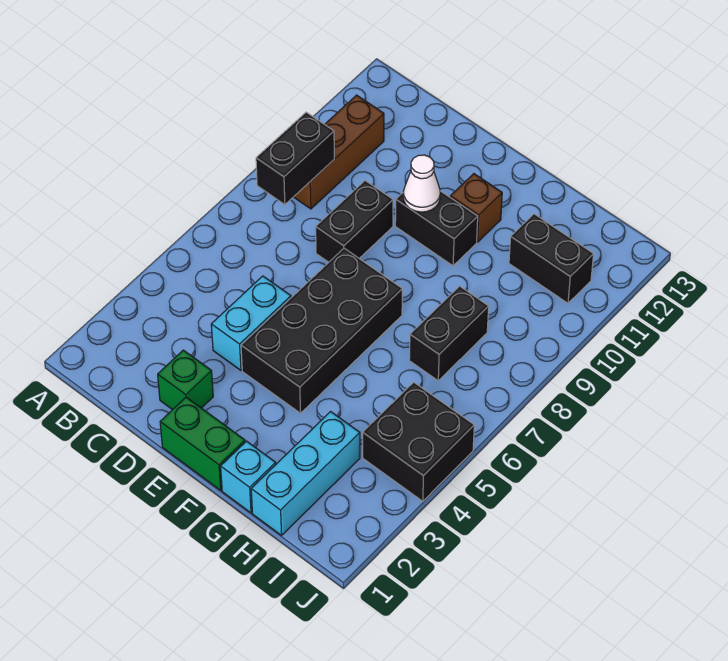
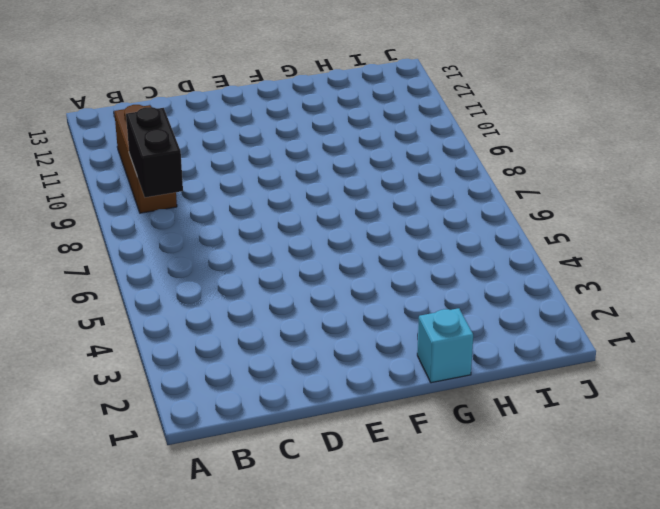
none -> green 1x1 brick [158,350,213,410]
none -> cyan 1x2 brick [211,276,291,370]
none -> black 1x2 brick [316,181,393,262]

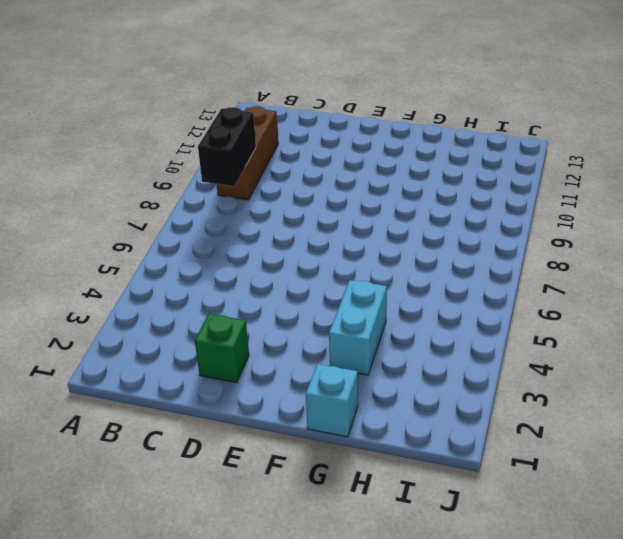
cyan 1x2 brick [329,280,387,375] -> cyan 1x2 brick moved to [211,276,291,370]
none -> black 1x2 brick [316,181,393,262]
none -> green 1x2 brick [160,397,245,490]
none -> black 2x4 brick [241,248,402,413]

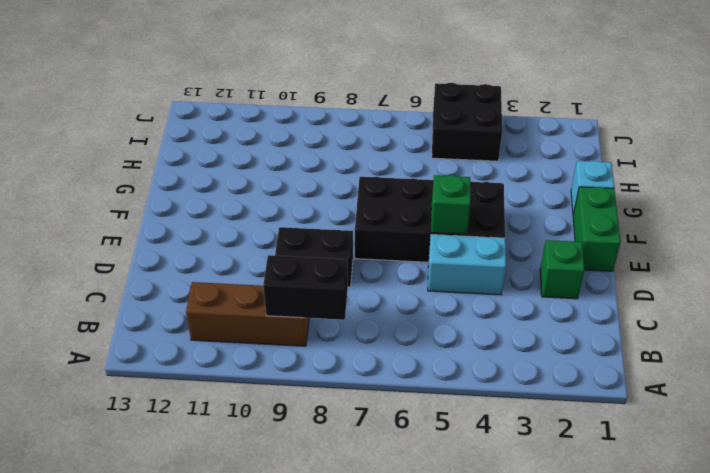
green 1x1 brick [431,175,470,235] -> none
none -> black 1x2 brick [395,191,478,266]
none -> brown 1x1 brick [450,174,502,242]
none -> cyan 1x3 brick [251,412,360,535]

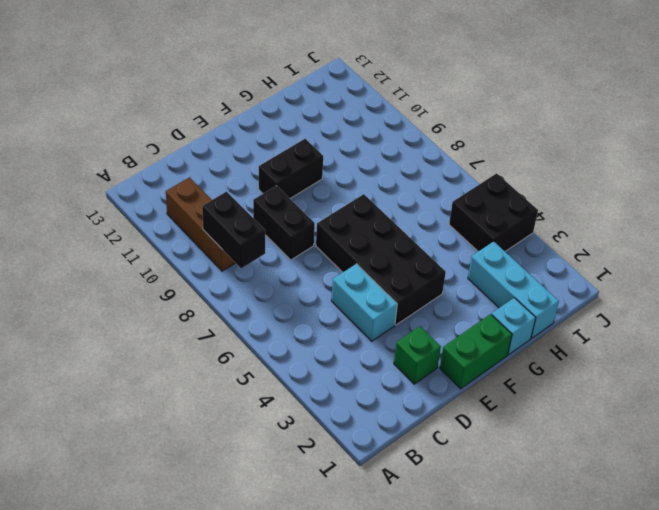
none -> brown 1x1 brick [450,174,502,242]
none -> black 1x2 brick [409,286,489,381]
none -> black 1x2 brick [509,214,594,303]

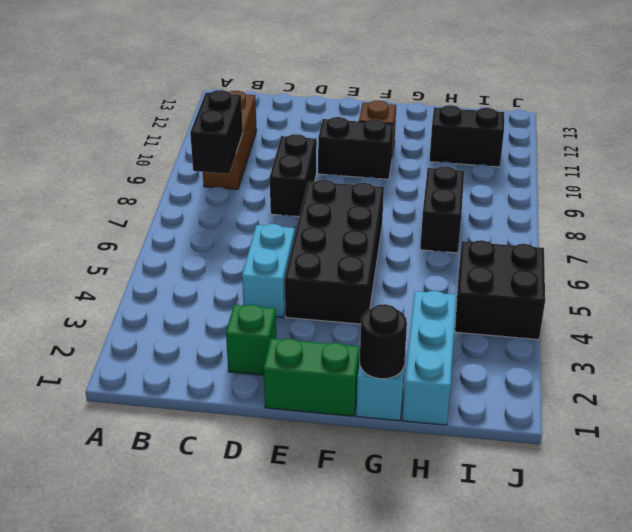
black 1x1 round brick [360,304,407,379] -> none
none -> white 1x1 cone [403,155,440,212]

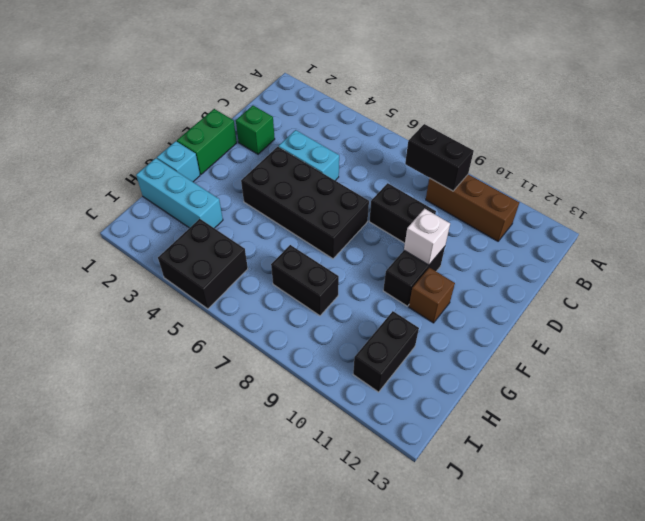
white 1x1 brick [404,209,450,265] -> white 1x1 cone [403,155,440,212]

